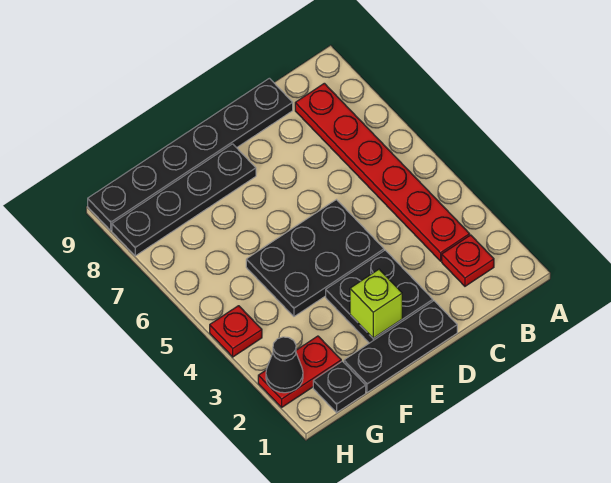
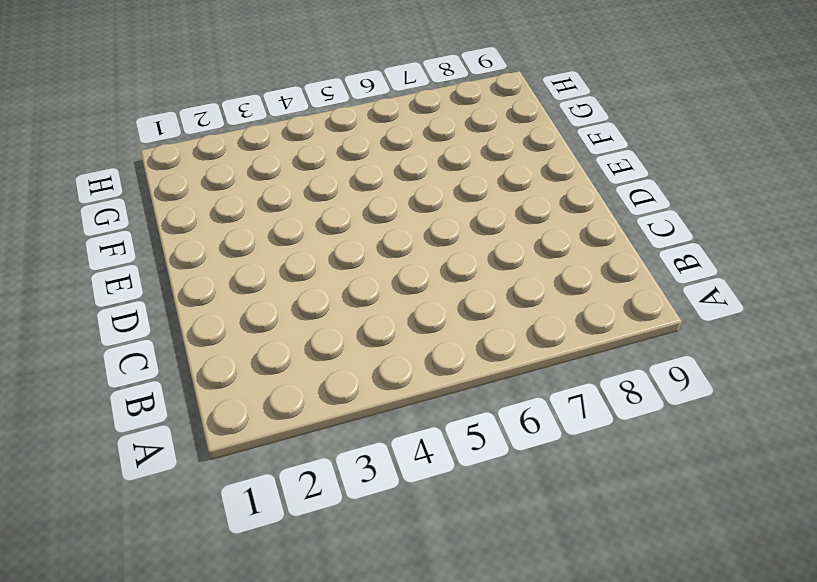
none -> red 1x1 plate [442,235,494,286]
none -> red 1x6 plate [295,83,470,261]
none -> black 1x6 plate [88,78,293,231]

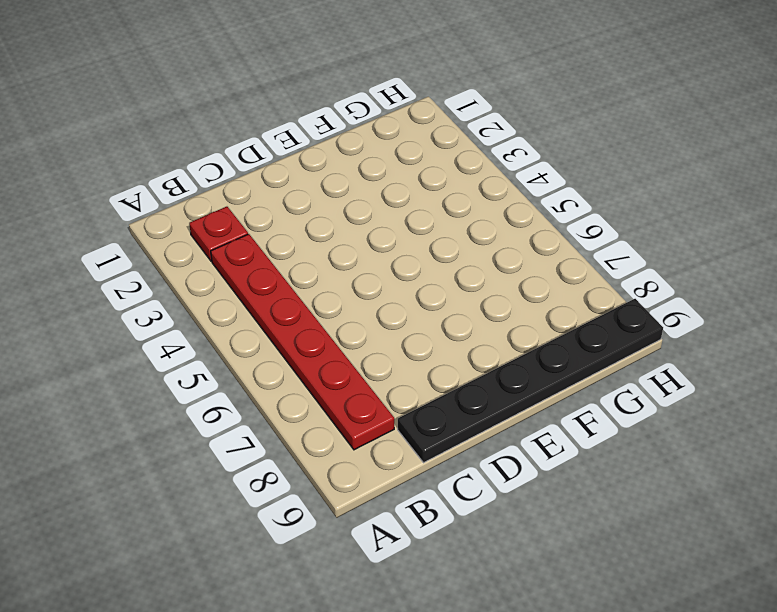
none -> black 1x3 plate [344,301,457,392]
none -> black 2x2 plate [326,250,433,343]
none -> black 2x3 plate [246,200,384,316]

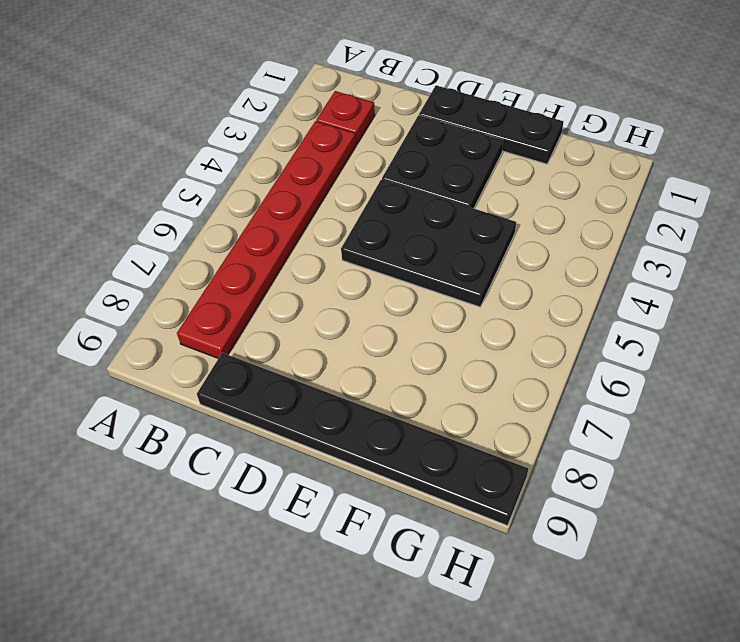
none -> black 1x4 plate [112,144,256,256]
none -> black 1x1 plate [313,361,366,413]
none -> red 1x2 plate [258,336,341,407]

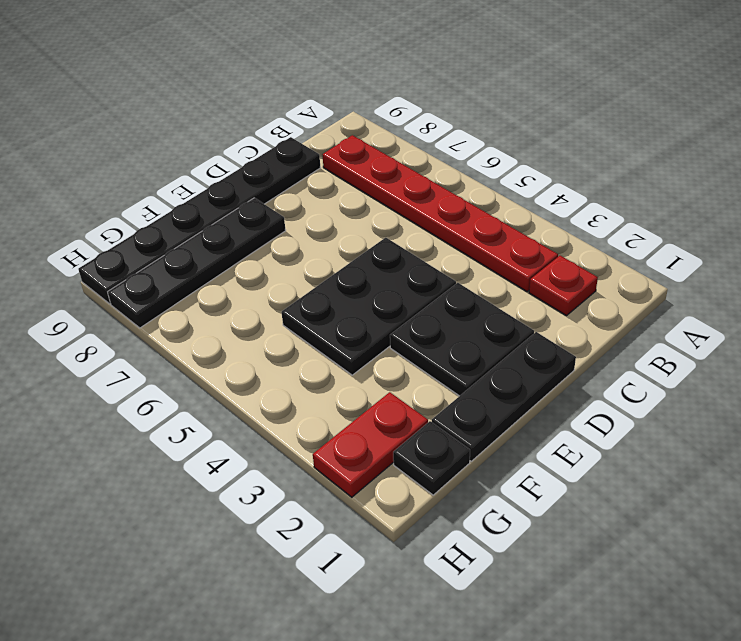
none -> red 1x1 plate [210,306,262,357]
none -> lime 1x1 brick [350,269,402,338]
none -> black 1x1 cone [266,337,303,393]

